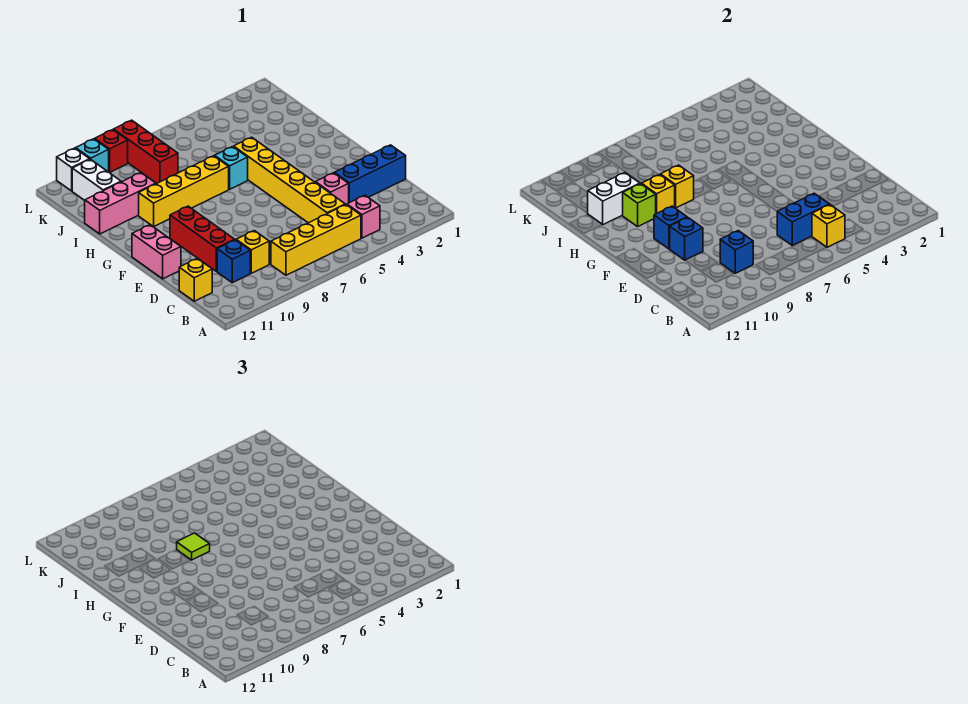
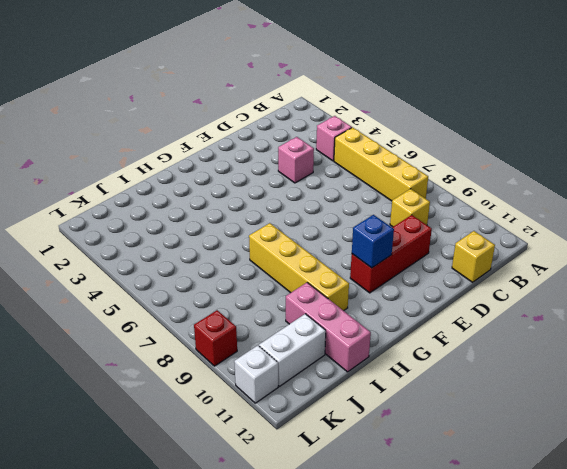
none -> yellow 1x6 brick [234,137,345,223]
none -> blue 1x1 brick [217,240,250,283]
none -> blue 1x3 brick [335,145,406,203]

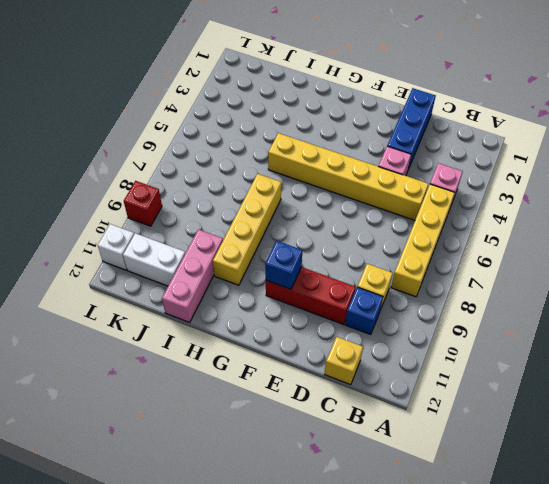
none -> pink 1x2 brick [132,225,181,279]
none -> cyan 1x1 brick [215,147,248,189]
none -> red 1x3 brick [114,120,178,183]

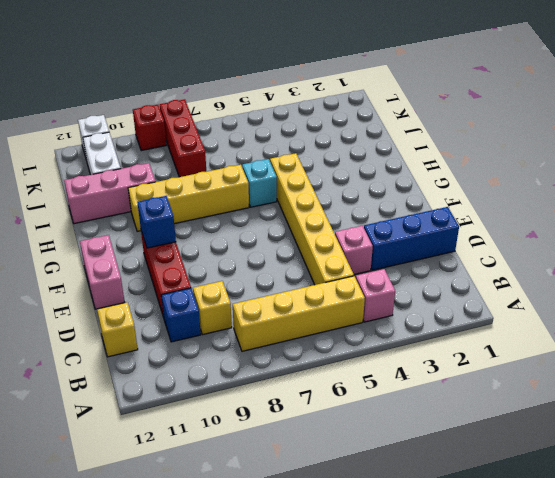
none -> cyan 1x1 brick [76,139,109,172]
none -> yellow 1x1 brick [812,205,845,247]
none -> blue 1x2 brick [777,193,829,245]

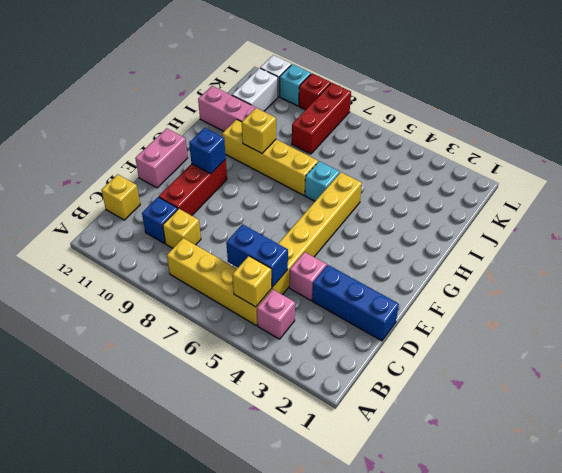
none -> blue 1x1 brick [720,231,753,273]
none -> blue 1x1 brick [670,217,703,260]
none -> yellow 1x1 brick [661,165,694,208]

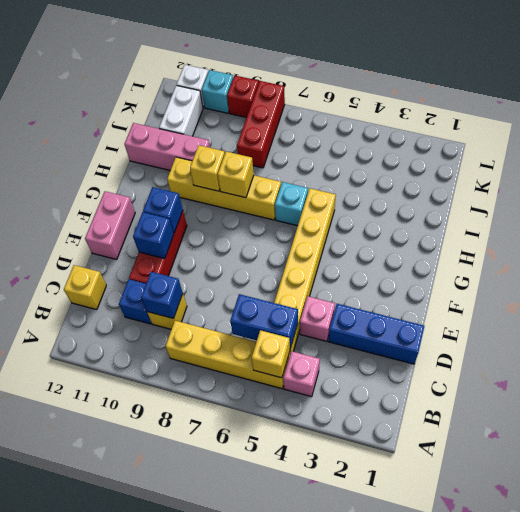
none -> lime 1x1 brick [623,184,656,227]
none -> white 1x2 brick [588,173,640,225]
none -> lime 1x1 tile [177,533,210,560]

